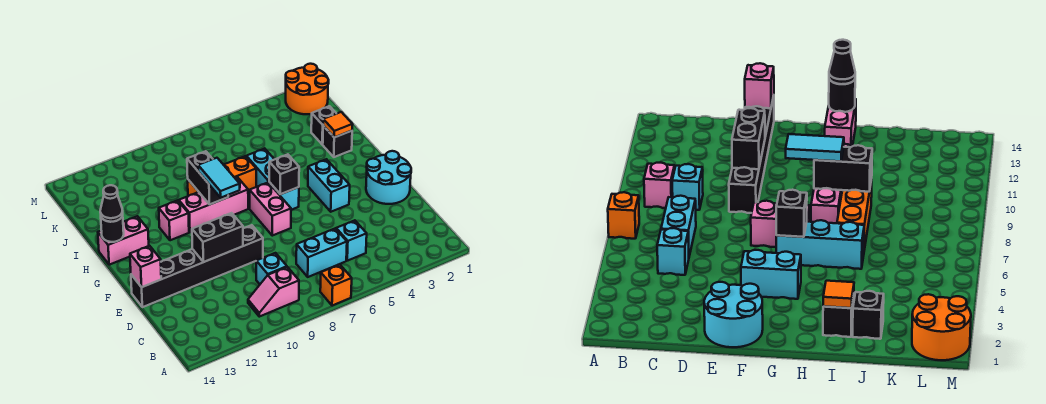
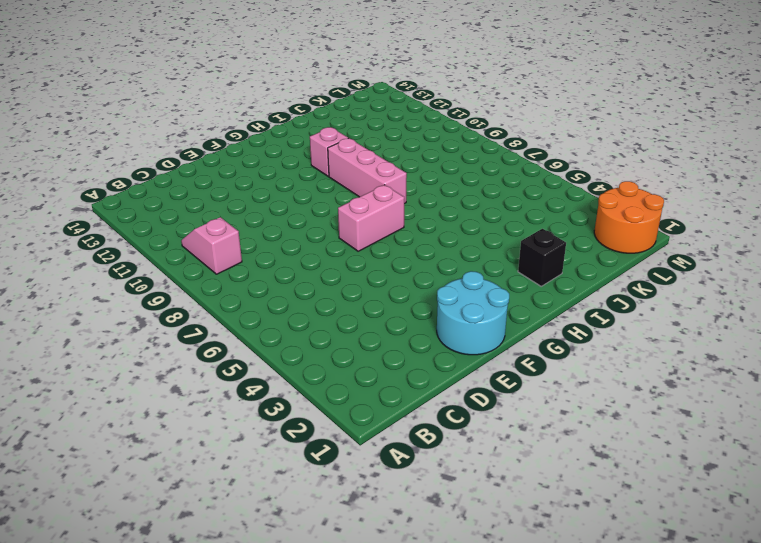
none -> orange 1x1 brick [320,265,352,306]
none -> cyan 1x1 brick [336,220,367,261]
none -> cyan 1x2 brick [296,229,347,277]

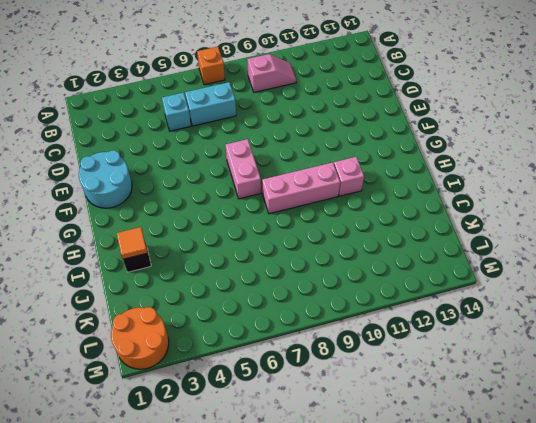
none -> cyan 1x1 brick [256,253,287,284]
none -> black 1x6 brick [131,225,263,307]
none -> cyan 1x2 brick [308,159,350,212]

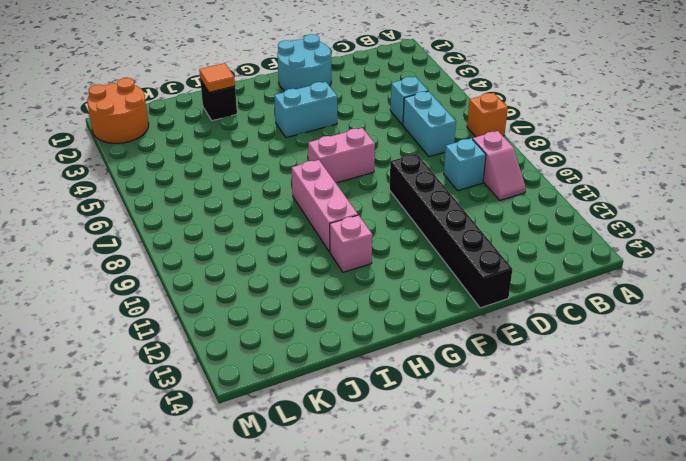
none -> cyan 1x3 brick [246,149,299,210]
none -> pink 1x2 brick [98,216,149,265]
none -> orange 1x3 brick [188,156,256,196]

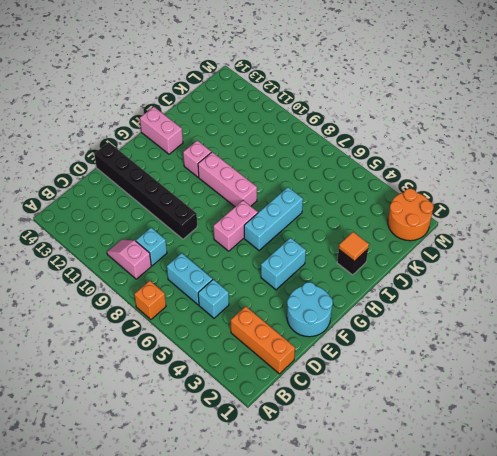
orange 1x3 brick [231,306,295,374] -> orange 1x3 brick moved to [188,156,256,196]
none -> black 1x1 brick [311,106,336,144]
none -> black 1x2 brick [192,213,243,262]
none -> pink 1x1 brick [130,246,161,287]

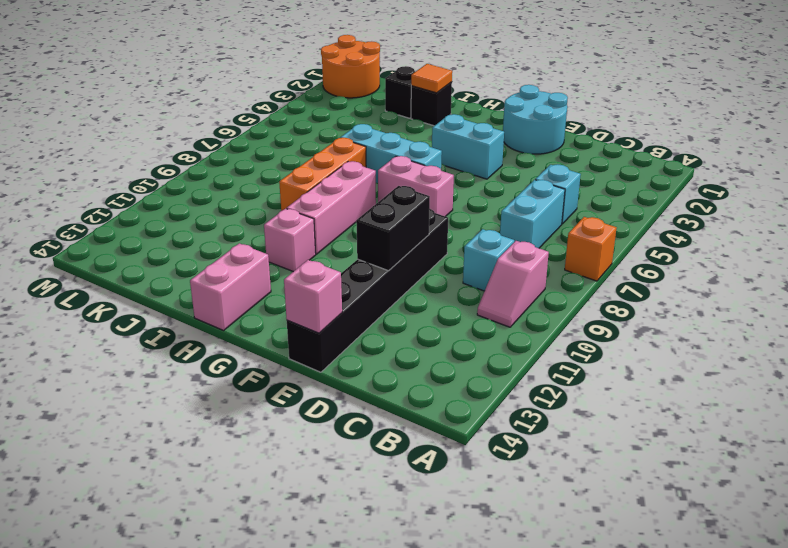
none -> black 1x1 brick [269,154,299,194]
none -> black 1x2 brick [187,151,228,205]
none -> black 1x1 round brick [101,216,124,242]

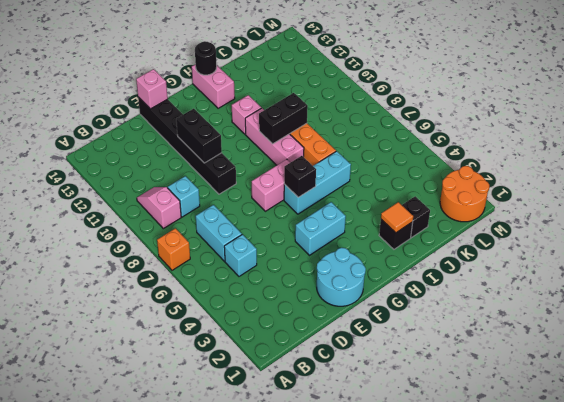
none -> cyan 1x2 tile [198,158,240,197]
none -> black 1x1 cone [100,185,123,222]

